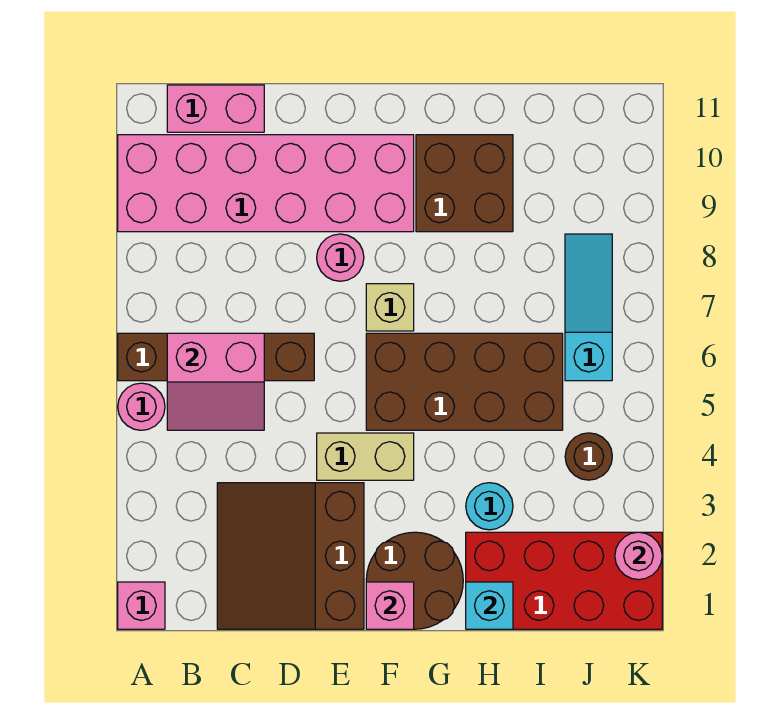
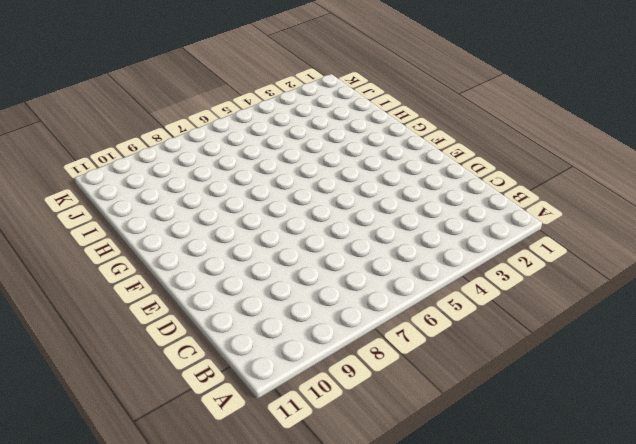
none -> pink 1x1 brick [118,582,165,629]
none -> pink 1x1 round brick [118,383,165,430]
none -> brown 1x4 brick [118,333,314,381]

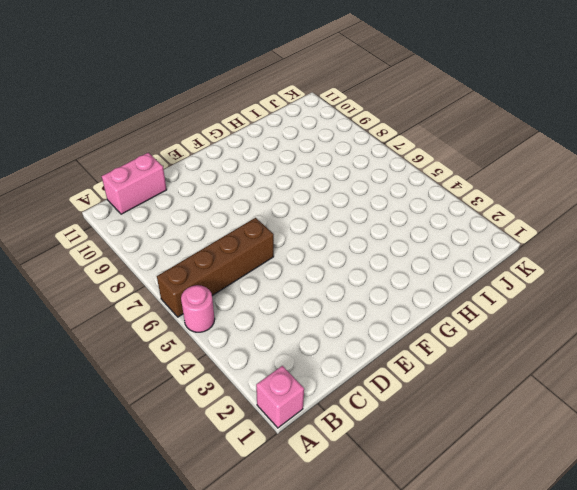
none -> pink 2x6 brick [118,135,414,232]
none -> brown 3x3 slope [217,483,364,629]
none -> tan 1x2 brick [317,433,414,480]

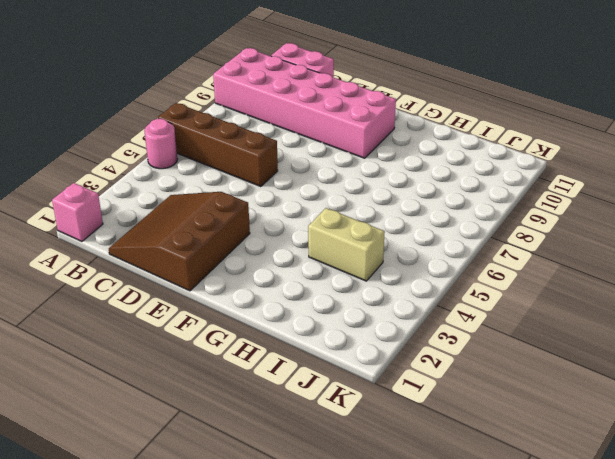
tan 1x2 brick [308,208,385,281] -> tan 1x2 brick moved to [317,433,414,480]
none -> pink 1x1 round brick [317,234,364,281]
none -> brown 2x2 round brick [366,532,463,629]
none -> brown 2x4 brick [366,333,563,430]

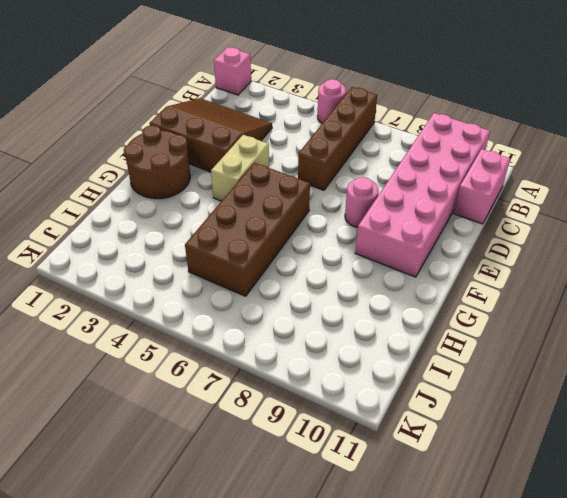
none -> tan 1x1 brick [366,284,414,331]
none -> brown 2x2 brick [416,135,513,232]
none -> red 2x4 brick [466,532,662,629]

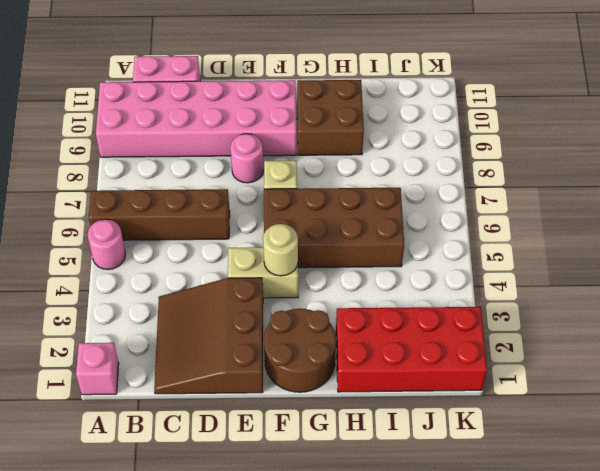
tan 1x1 round brick [263,224,298,276] -> none
none -> cyan 1x1 round brick [466,483,513,530]
none -> brown 1x1 round brick [565,433,612,480]
none -> cyan 1x3 slope [565,234,612,381]

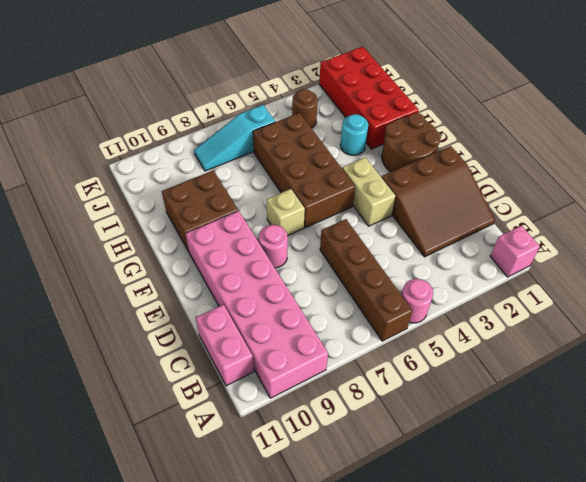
none -> pink 2x2 slope [167,333,264,430]
none -> pink 1x1 brick [366,582,414,629]
none -> cyan 1x1 brick [466,582,513,629]

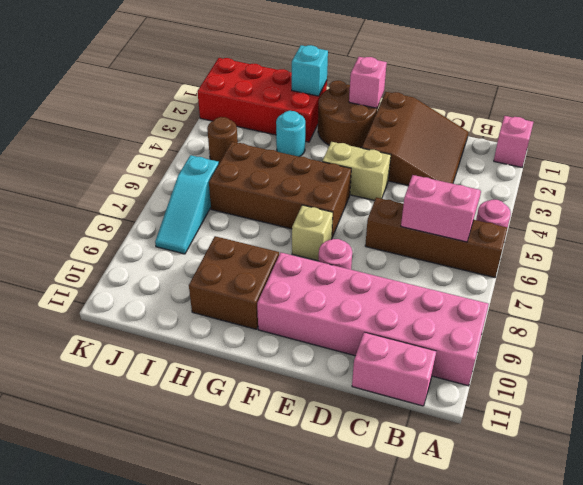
none -> pink 1x1 round brick [615,532,662,580]

